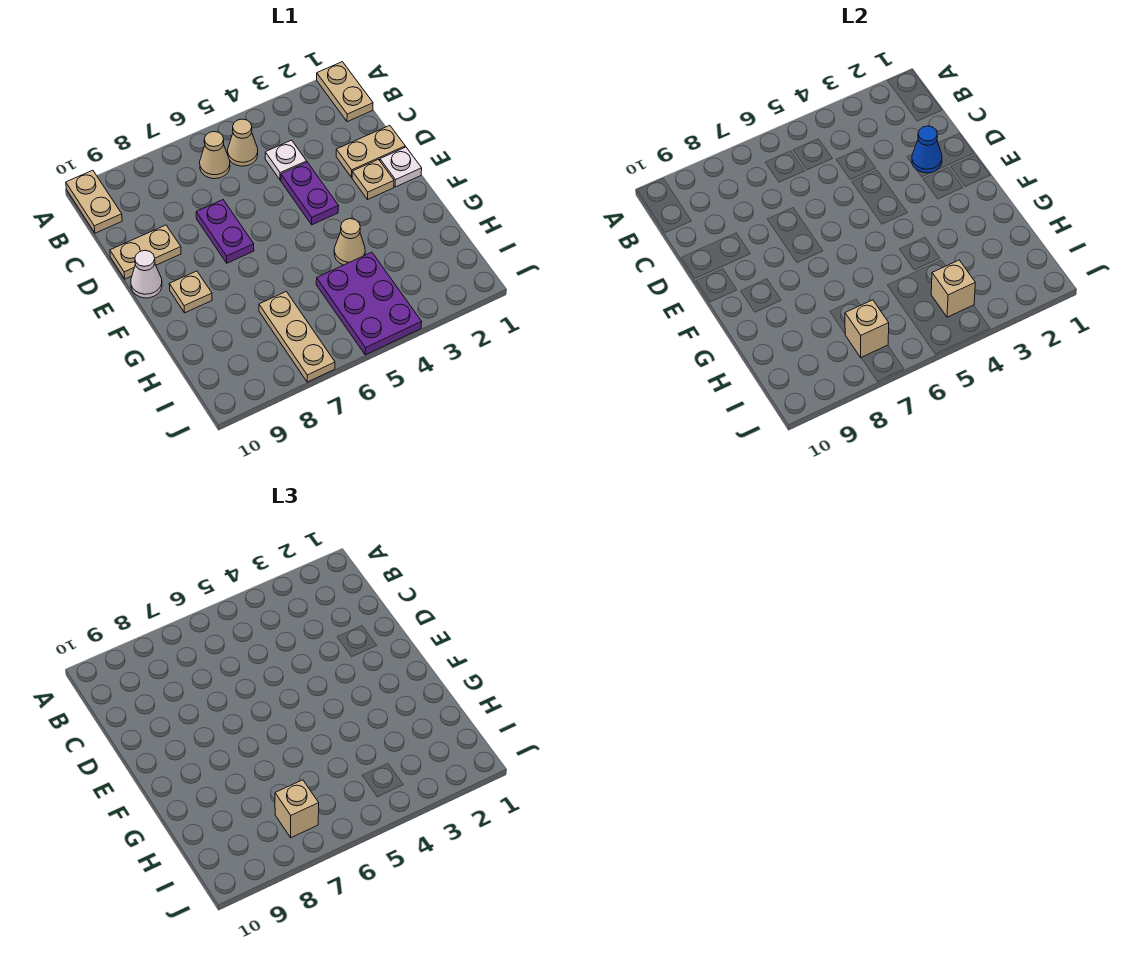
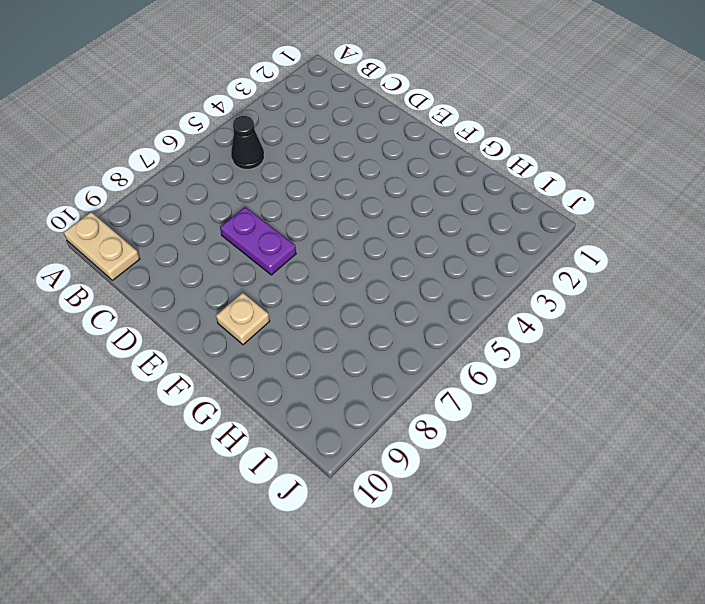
black 1x1 cone [231,116,264,169] -> tan 1x1 cone [228,119,258,166]
none -> tan 1x2 plate [317,62,373,122]
none -> tan 1x1 cone [200,132,230,179]
none -> white 1x1 plate [265,140,307,180]

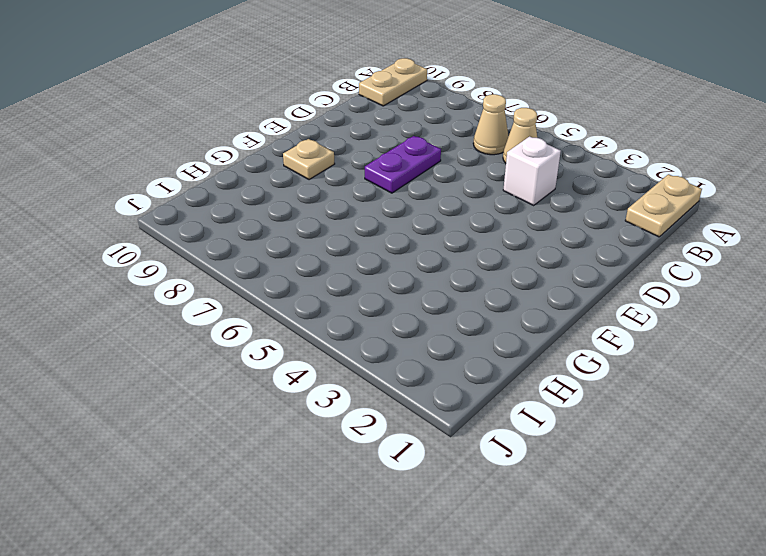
white 1x1 brick [503,136,561,205] -> white 1x1 plate [265,140,307,180]
none -> tan 1x2 plate [336,125,405,177]
none -> purple 1x2 plate [281,162,339,225]
none -> tan 1x2 plate [110,225,181,279]

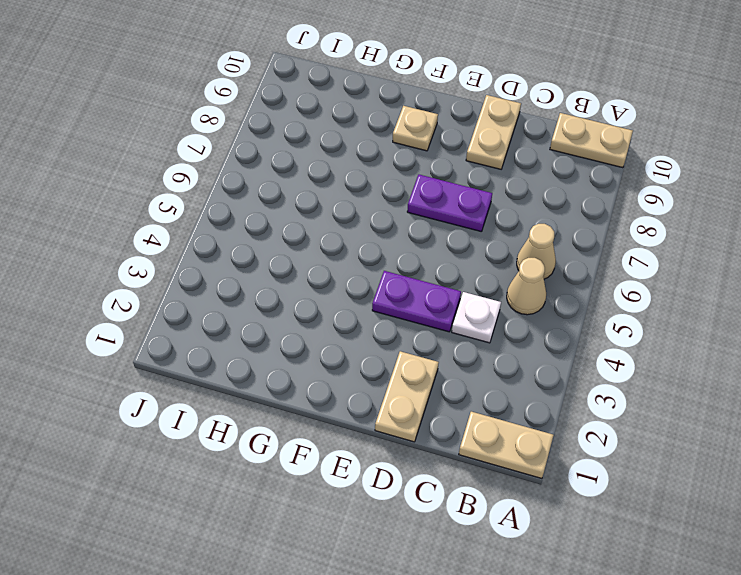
none -> white 1x1 plate [380,147,422,187]
none -> tan 1x1 plate [352,159,394,199]
none -> white 1x1 cone [131,250,162,298]

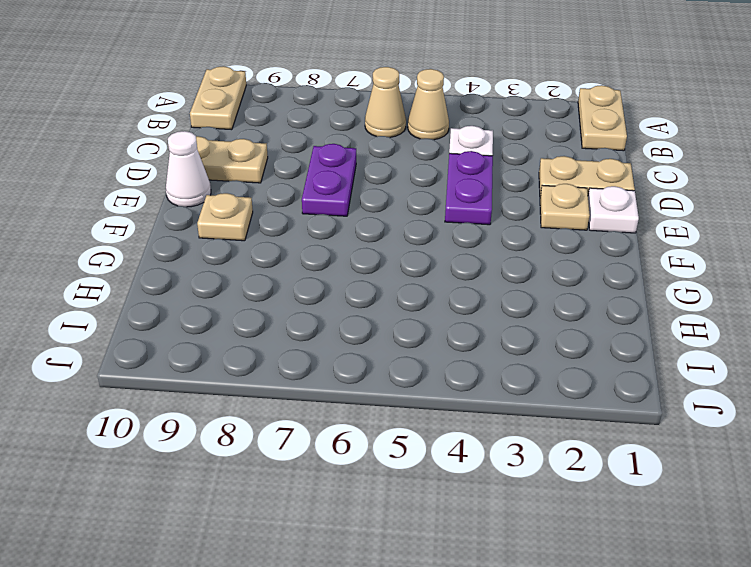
none -> tan 1x1 cone [334,219,365,265]
none -> purple 2x3 plate [316,252,422,355]
none -> tan 1x3 plate [259,292,335,382]

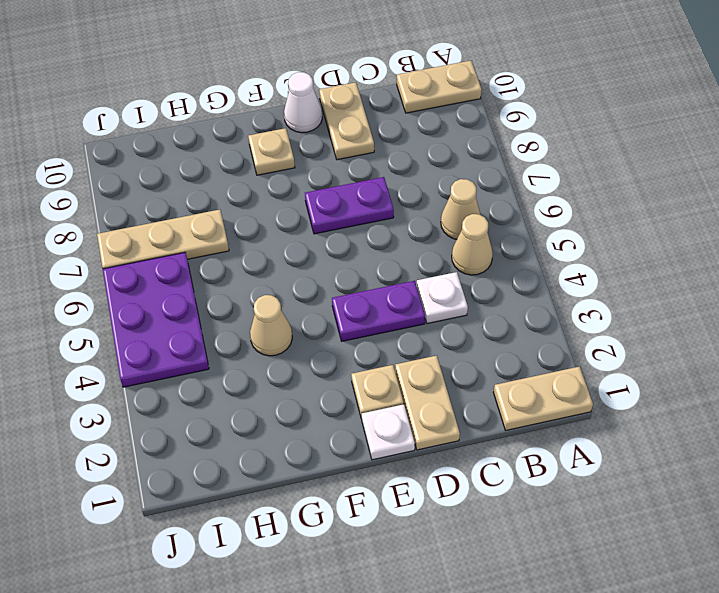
purple 2x3 plate [103,252,209,387] -> purple 2x3 plate turned to [316,252,422,355]
none -> blue 1x1 cone [912,126,942,173]
none -> tan 1x1 brick [931,260,975,317]
none -> tan 1x1 brick [845,300,889,358]

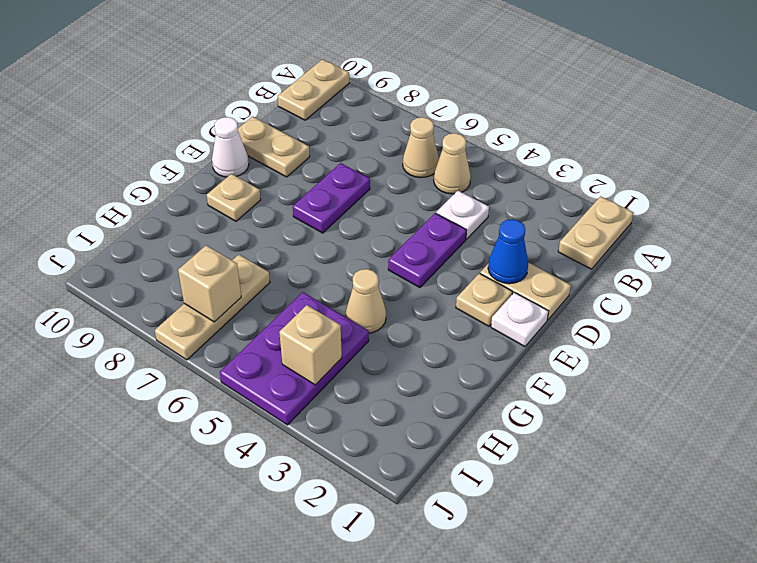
none -> tan 1x1 brick [275,780,319,838]

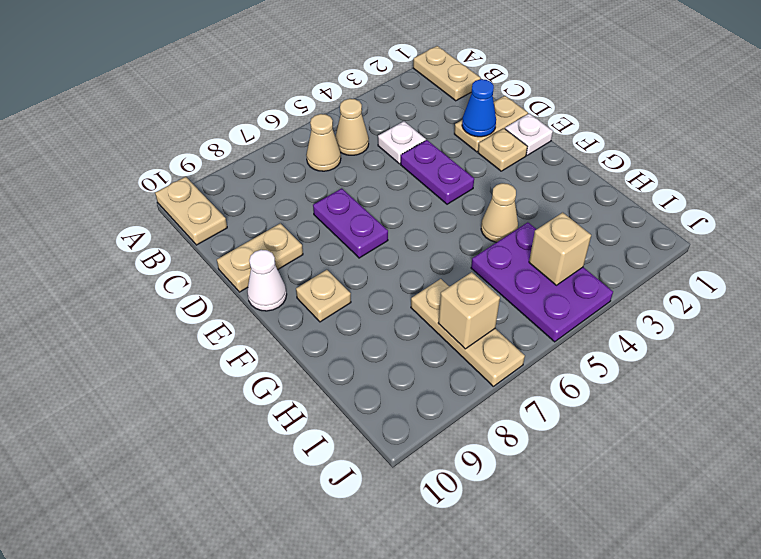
none -> tan 1x1 brick [275,780,319,838]

